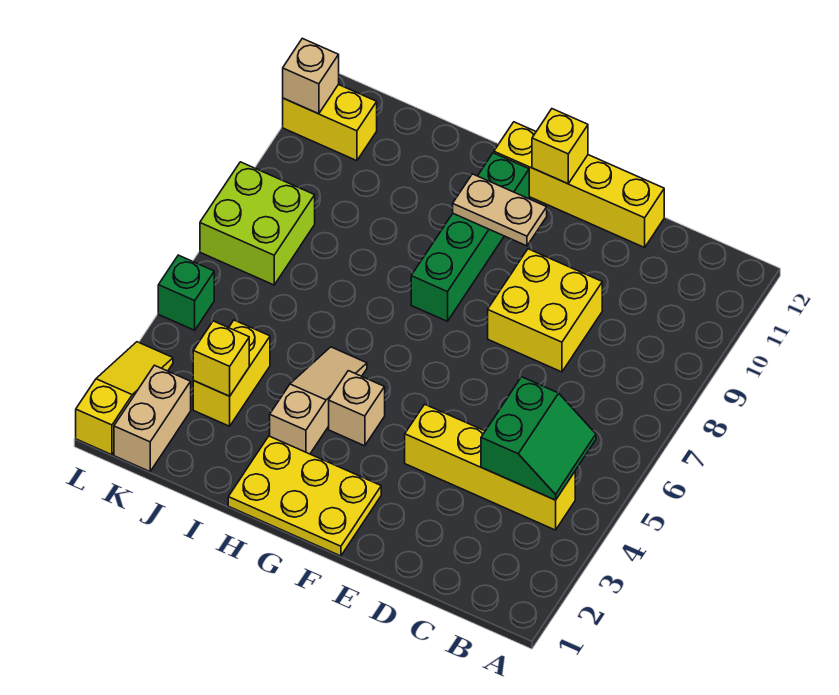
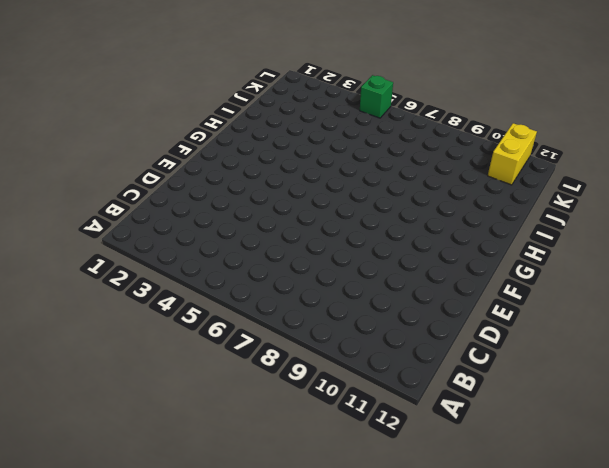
none -> yellow 1x4 brick [405,404,575,530]
none -> yellow 2x2 brick [488,249,602,372]
none -> yellow 1x4 brick [494,122,664,248]

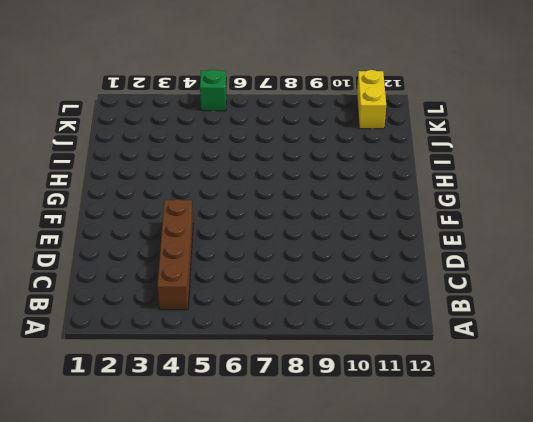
brown 1x4 brick [157,199,193,310] -> yellow 1x4 brick [405,404,575,530]
none -> yellow 2x2 brick [488,249,602,372]
none -> yellow 1x4 brick [494,122,664,248]
none -> yellow 2x3 plate [228,436,381,556]

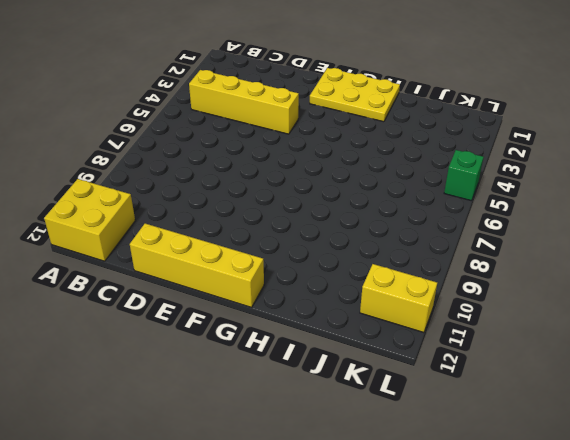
yellow 2x2 brick [44,179,135,261] -> yellow 2x2 brick moved to [488,249,602,372]
none -> tan 1x1 brick [329,371,385,446]
none -> green 1x4 brick [411,153,529,321]
none -> tan 1x3 slope [270,347,367,454]

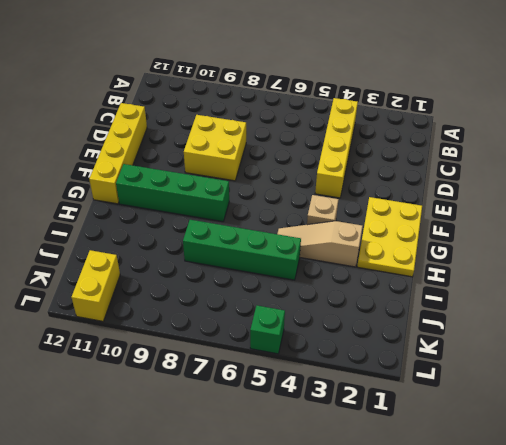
green 1x4 brick [183,220,301,280] -> none
none -> yellow 1x2 brick [193,320,270,426]
none -> tan 1x2 brick [114,365,191,472]
none -> lime 2x2 brick [200,162,315,285]

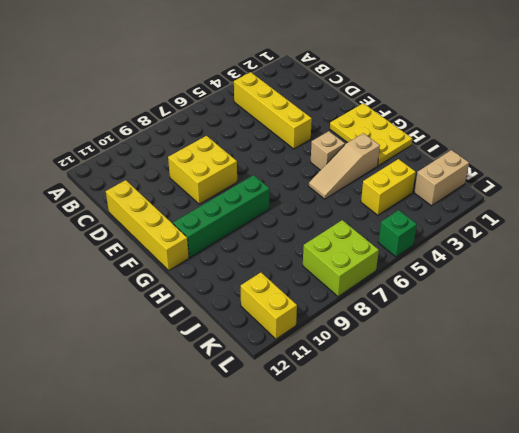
none -> yellow 1x3 slope [76,342,173,455]
none -> green 2x2 slope [481,377,596,500]
none -> tan 1x2 plate [453,174,547,246]

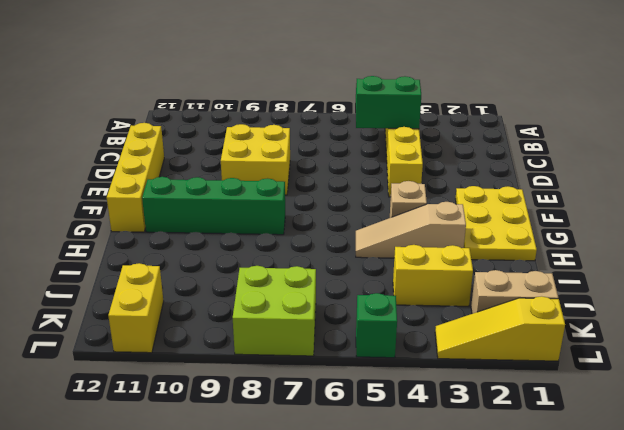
none -> tan 1x2 plate [453,174,547,246]
none -> yellow 1x1 brick [532,109,588,184]
none -> yellow 1x1 brick [193,321,249,396]

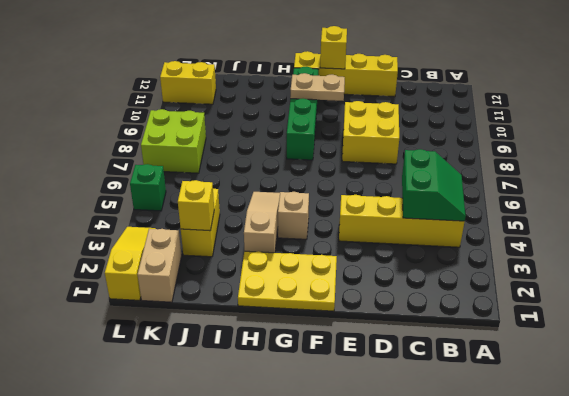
none -> tan 1x1 brick [283,38,339,114]

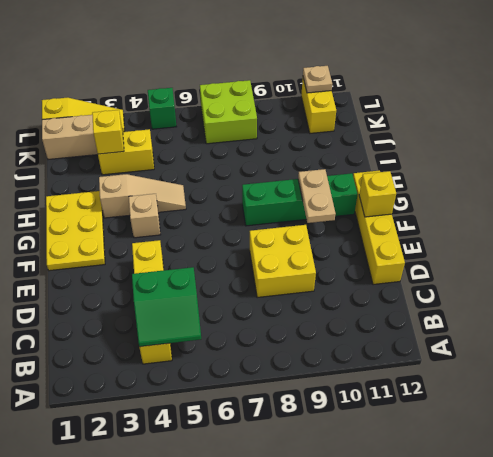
tan 1x1 plate [303,66,332,93] -> tan 1x1 brick [283,38,339,114]

